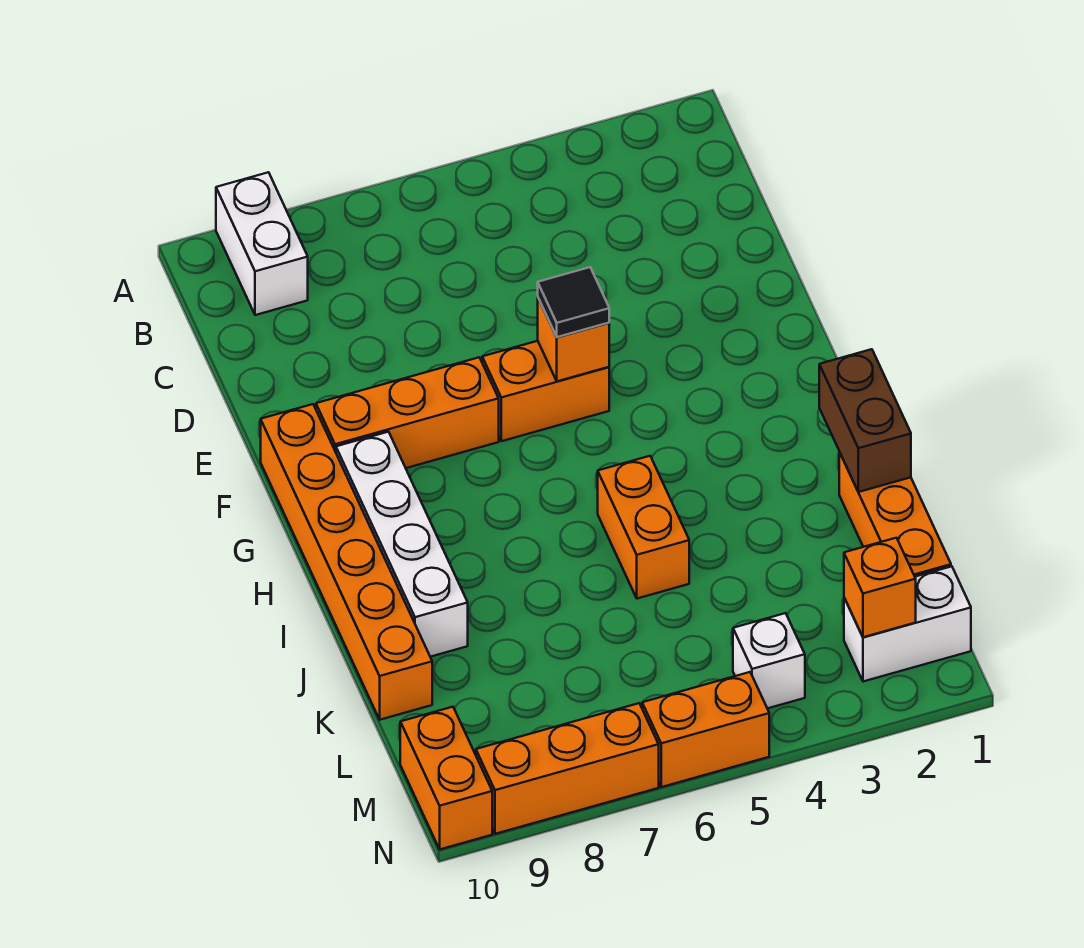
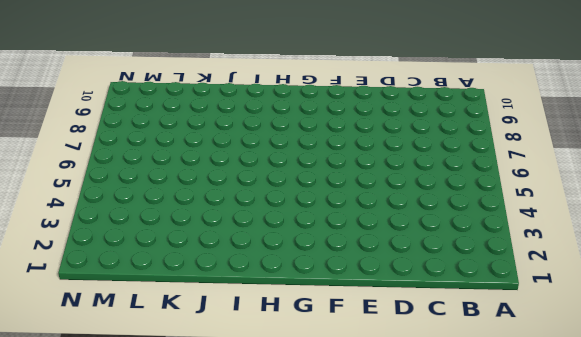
none -> white 1x2 brick [216,172,308,315]
none -> orange 1x2 brick [482,341,609,441]
none -> orange 1x3 brick [316,357,499,468]

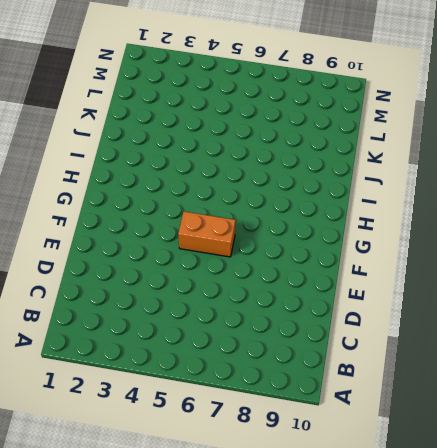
none -> white 1x2 brick [216,172,308,315]
none -> orange 1x3 brick [316,357,499,468]
none -> orange 1x6 brick [261,404,432,720]

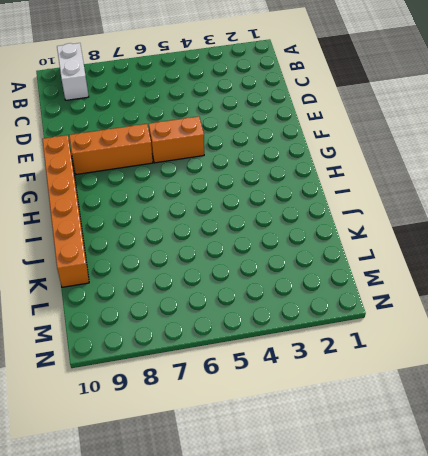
none -> white 1x4 brick [336,432,468,657]
none -> orange 1x2 brick [598,456,689,599]
none -> orange 1x3 brick [839,452,951,577]

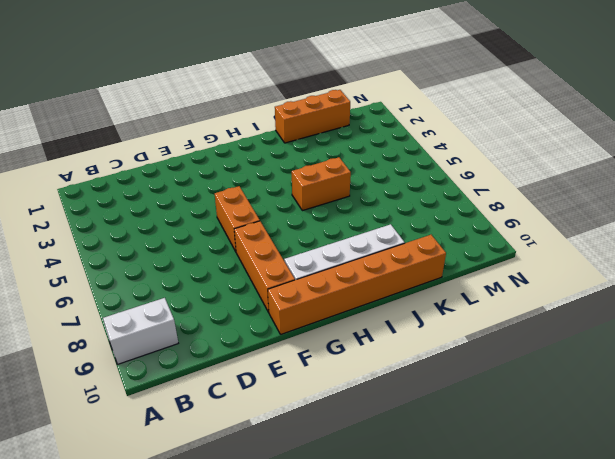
none -> white 1x2 brick [844,566,971,682]
none -> white 1x1 brick [733,613,805,709]
none -> orange 1x2 brick [400,707,492,849]

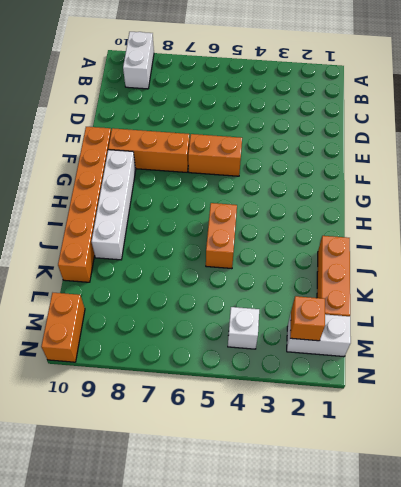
none -> orange 1x2 brick [642,672,769,787]
none -> orange 1x3 brick [476,703,659,834]
none -> orange 1x1 brick [538,298,609,381]

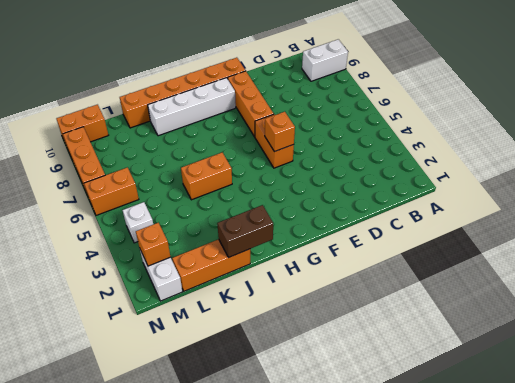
orange 1x2 brick [84,167,139,215] -> orange 1x2 brick turned to [642,672,769,787]
none -> black 1x1 tile [538,267,609,337]

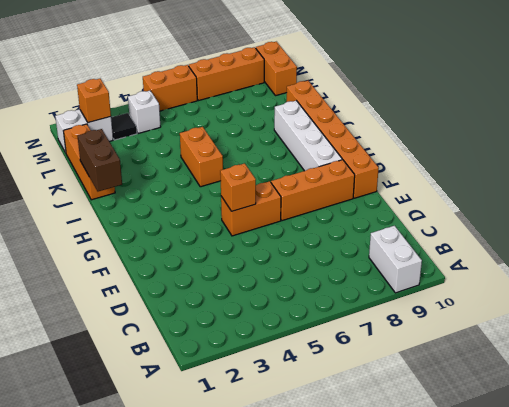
black 1x1 tile [111,113,137,140] -> black 1x1 tile moved to [538,267,609,337]

